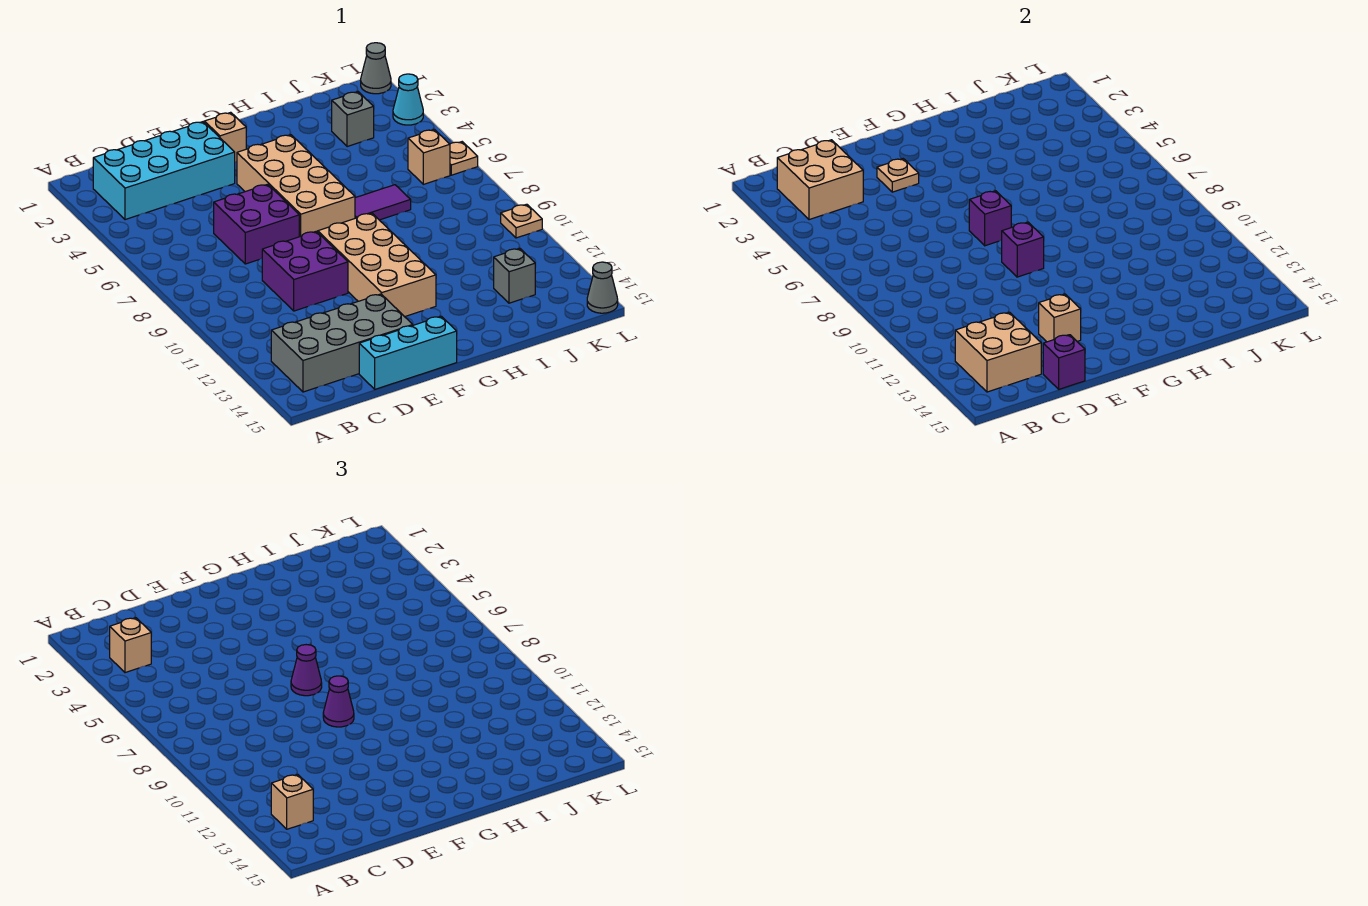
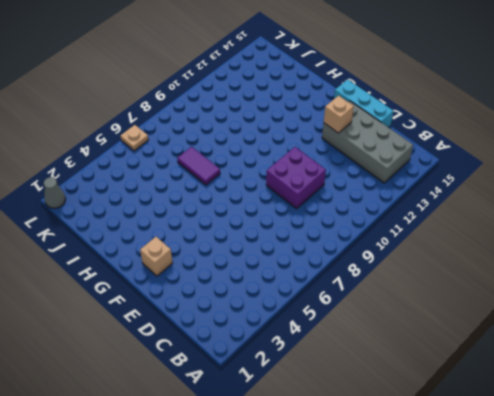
none -> cyan 2x4 brick [93,122,235,220]
none -> purple 2x2 brick [214,184,299,264]
none -> tan 2x4 brick [237,135,355,237]

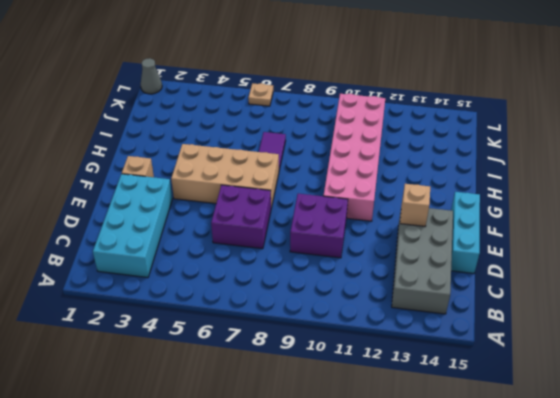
pink 2x6 brick [323,94,385,221] -> tan 2x4 brick [318,213,436,317]
none -> grey 1x1 brick [332,92,374,147]
none -> grey 1x1 brick [494,248,535,303]
none -> tan 1x1 brick [408,129,450,184]

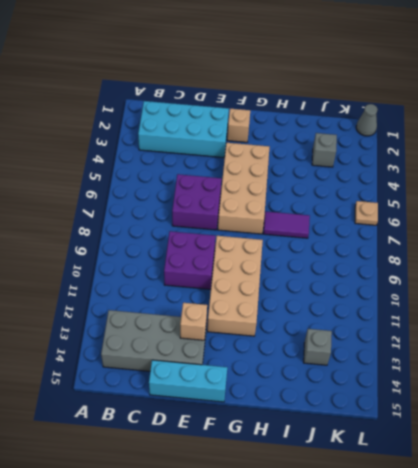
none -> tan 1x1 brick [408,129,450,184]
none -> cyan 1x1 cone [393,74,423,125]
none -> tan 1x1 plate [501,204,542,238]

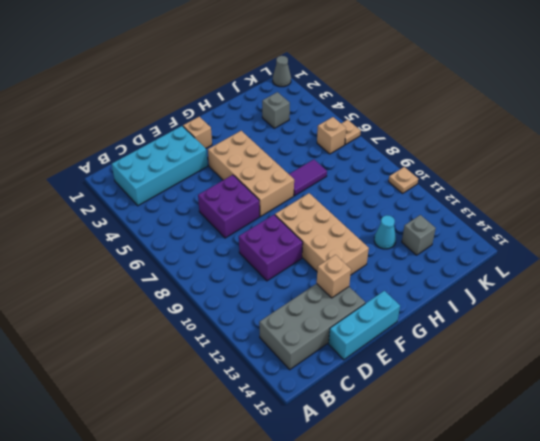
cyan 1x1 cone [374,215,396,249] -> cyan 1x1 cone moved to [393,74,423,125]
none -> grey 1x1 cone [587,262,618,313]
none -> tan 2x2 brick [777,140,863,220]
none -> tan 2x2 brick [955,312,1041,392]

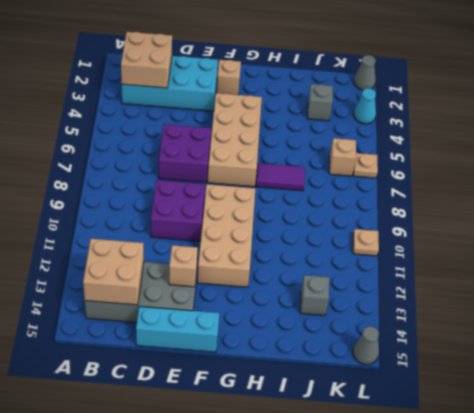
none -> purple 1x1 brick [1043,335,1085,389]
none -> tan 1x1 plate [877,159,919,192]
none -> purple 1x1 brick [969,191,1011,246]

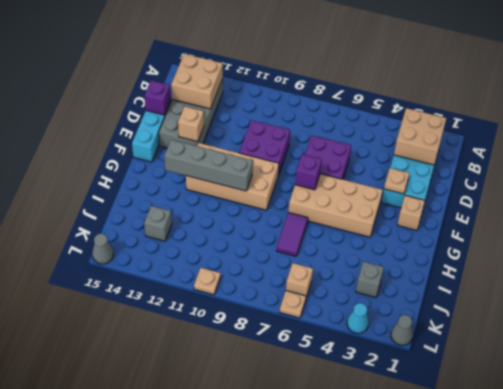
grey 1x4 brick [164,140,253,191] -> none
none -> purple 1x1 brick [1002,222,1044,277]
none -> tan 1x1 brick [110,618,151,673]
none -> tan 1x1 brick [271,774,313,829]

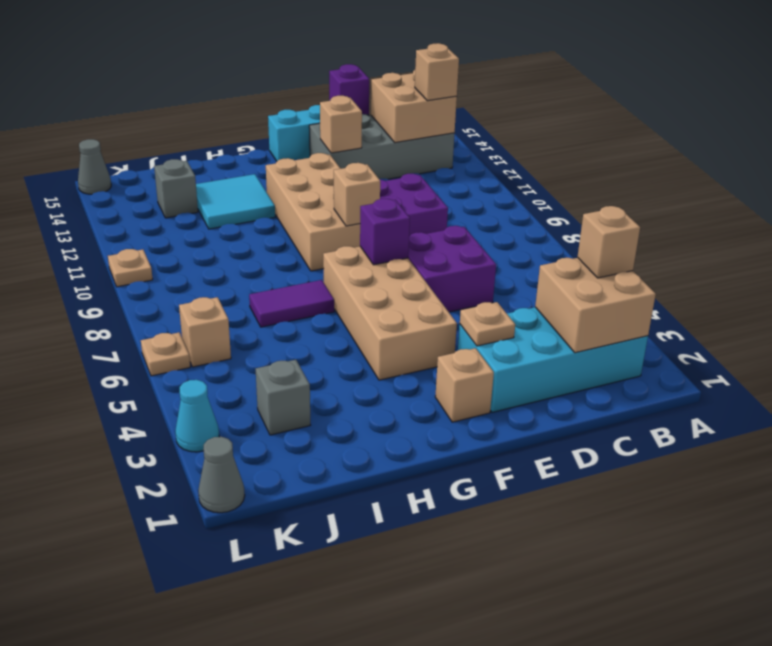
tan 1x1 brick [334,163,380,226] -> purple 1x1 brick [1002,222,1044,277]
cyan 2x2 tile [196,174,275,229] -> none
none -> purple 1x1 cone [291,645,322,696]
none -> purple 1x1 cone [323,676,354,727]

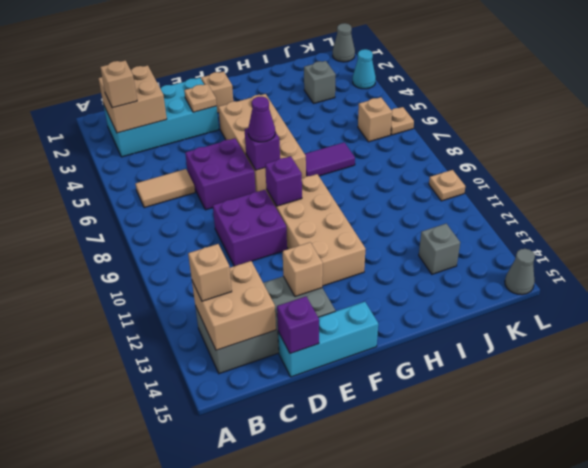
tan 1x2 tile [136,169,195,208] -> none
none -> purple 1x1 cone [323,676,354,727]

